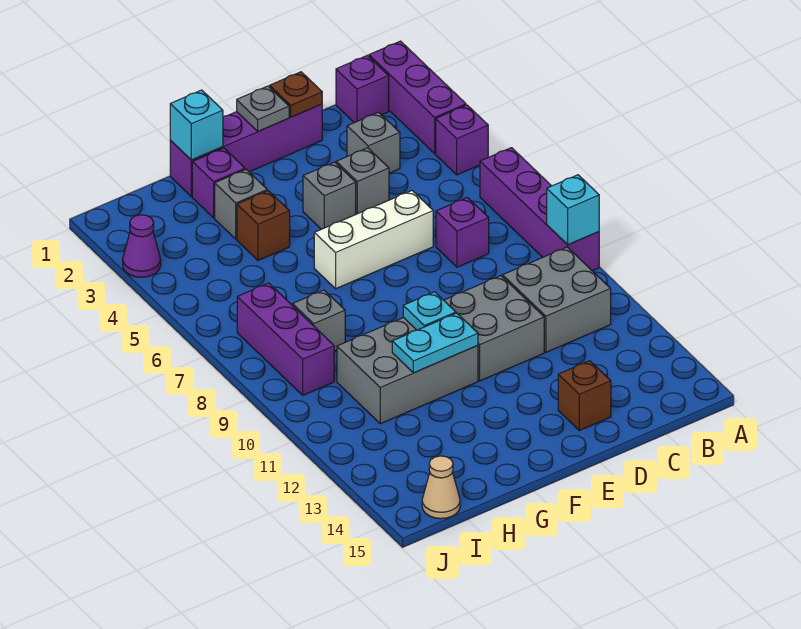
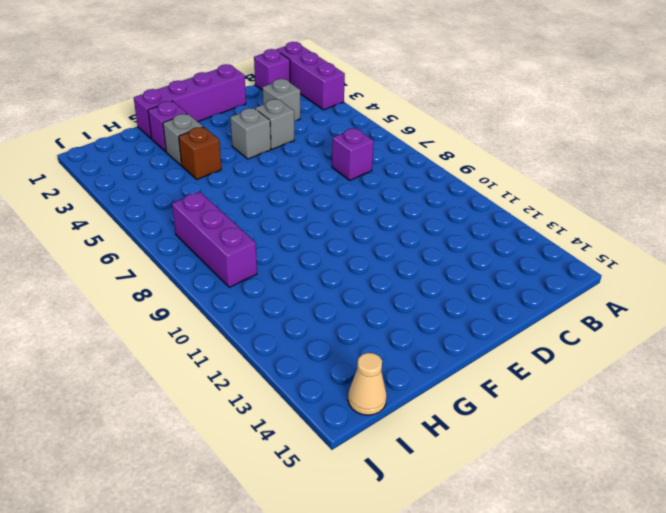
none -> purple 1x1 brick [436,105,488,175]
none -> purple 1x4 brick [480,148,599,271]
none -> grey 2x2 brick [503,247,611,352]

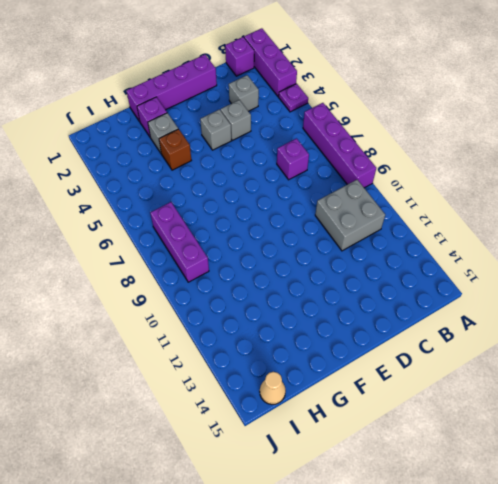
purple 1x1 plate [279,84,308,112] -> purple 1x1 brick [436,105,488,175]
none -> white 1x3 brick [314,191,433,289]
none -> grey 2x2 brick [444,276,544,381]
none -> brown 1x1 brick [558,361,611,431]

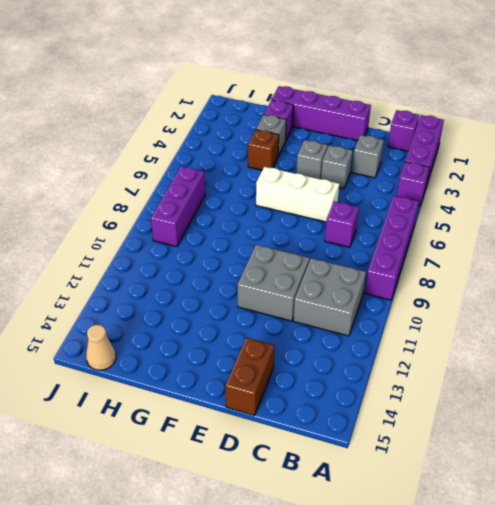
brown 1x2 brick [225,338,274,415] -> brown 1x1 brick [558,361,611,431]
none -> grey 2x3 brick [337,317,478,424]
none -> grey 1x1 brick [293,290,345,351]
none -> purple 1x1 cone [123,215,161,277]

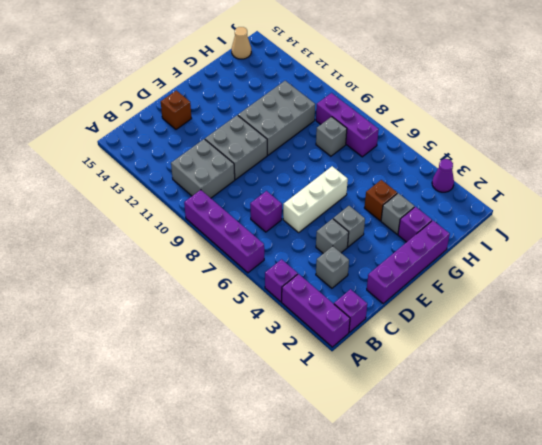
none -> cyan 1x1 brick [547,175,599,245]
none -> brown 1x1 plate [270,72,322,117]
none -> grey 1x1 plate [237,86,289,131]

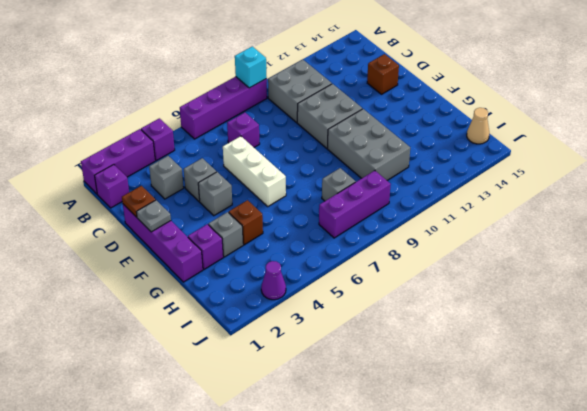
none -> cyan 1x1 plate [403,292,456,330]
none -> cyan 1x2 plate [392,313,478,373]
none -> cyan 1x1 brick [170,90,223,160]

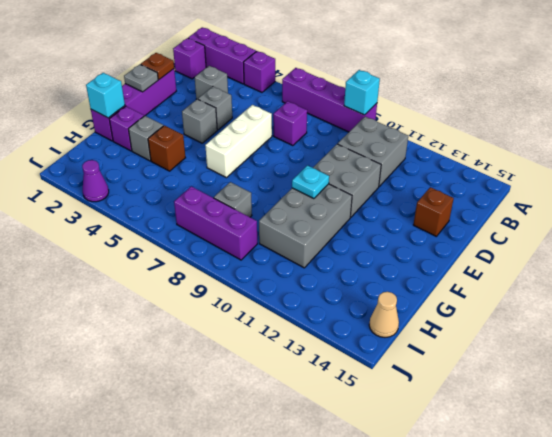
none -> cyan 1x2 plate [392,313,478,373]

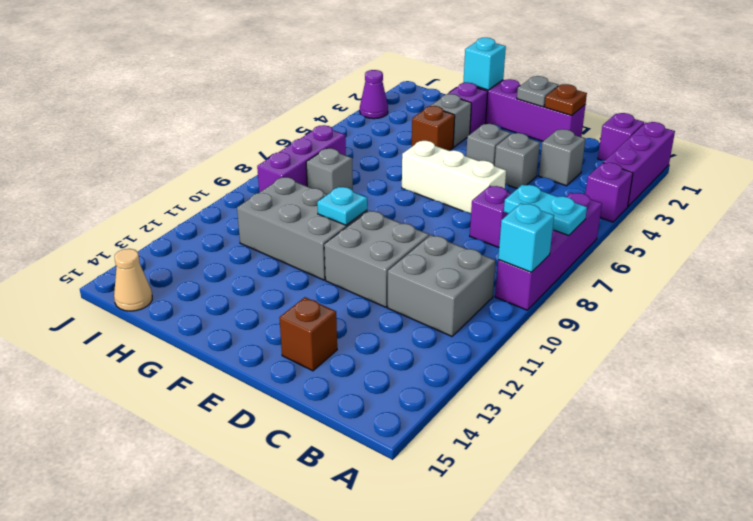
cyan 1x2 plate [504,185,587,235] -> cyan 1x2 plate moved to [392,313,478,373]

